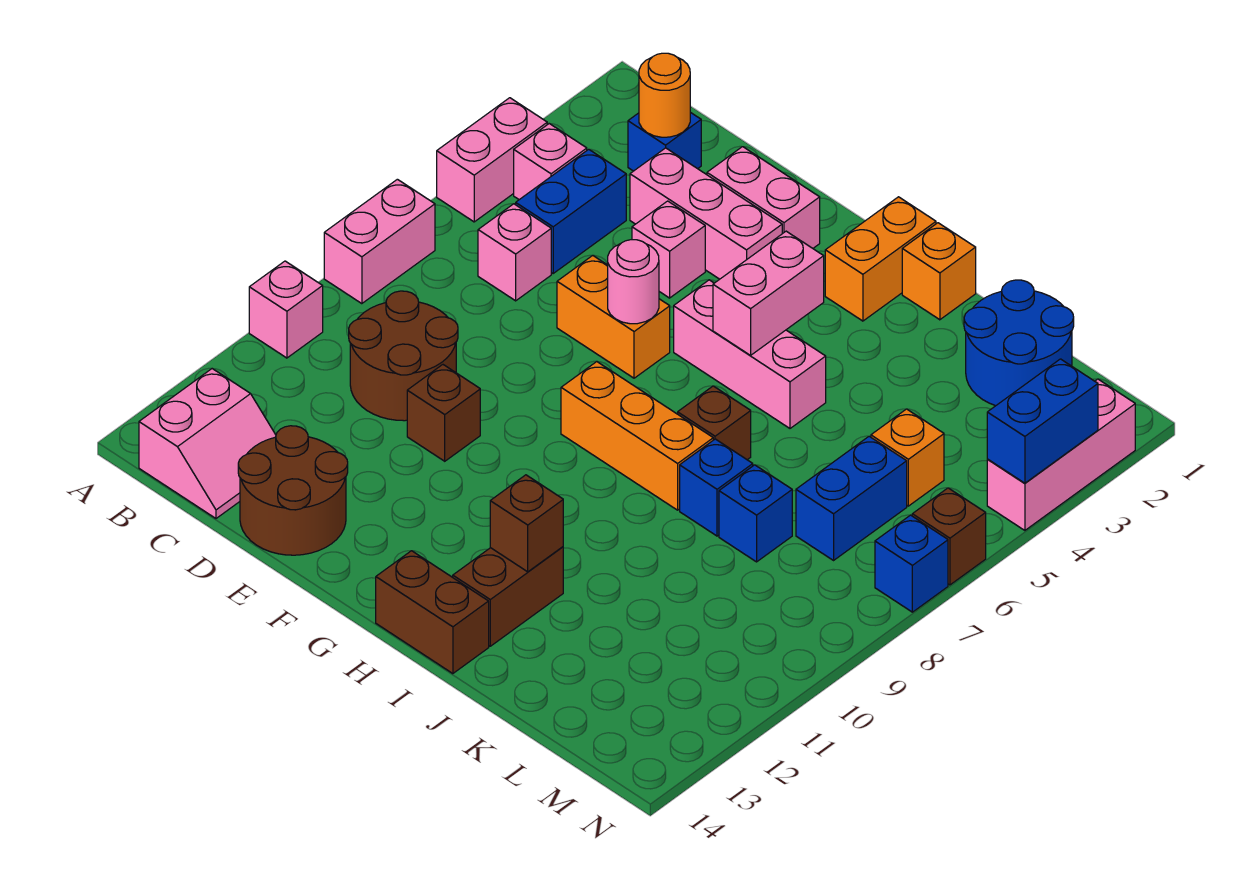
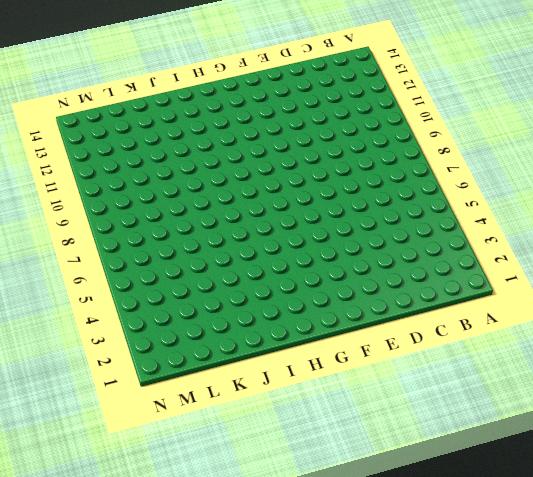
none -> pink 1x2 brick [437,98,547,222]
none -> pink 1x2 brick [324,179,435,304]
none -> pink 1x1 brick [249,261,323,358]
none -> pink 1x1 brick [514,124,587,200]

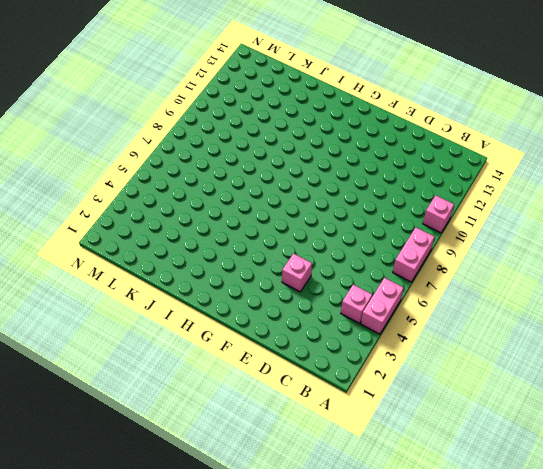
none -> pink 2x2 slope [139,369,276,518]
none -> blue 1x1 brick [628,112,701,171]
none -> blue 1x2 brick [516,149,626,273]
none -> pink 1x1 brick [478,204,551,301]

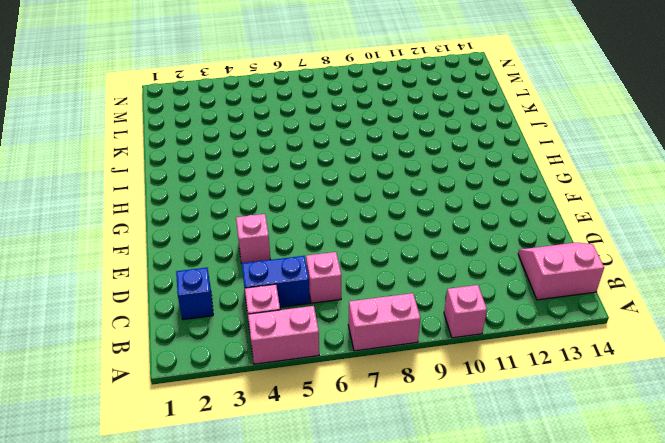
none -> brown 2x2 round brick [349,291,458,421]
none -> pink 1x3 brick [630,148,782,279]
none -> brown 2x2 round brick [238,426,348,555]
none -> pink 1x2 brick [707,147,820,248]

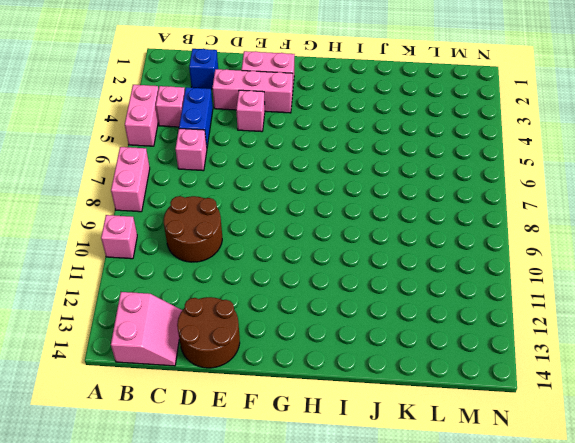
none -> orange 1x2 brick [557,255,670,378]
none -> brown 1x1 brick [407,365,480,461]
none -> pink 1x3 brick [674,280,826,428]
none -> orange 1x3 brick [561,362,713,510]

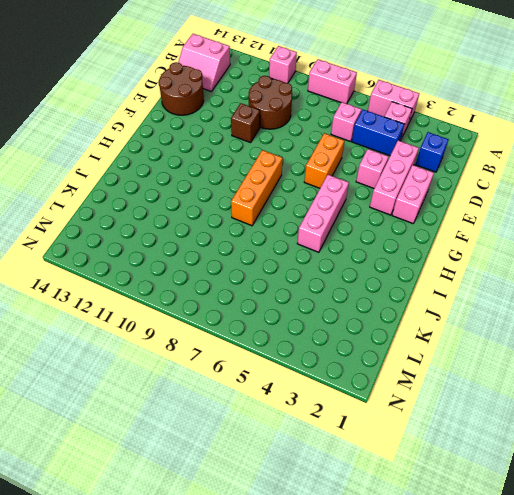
none -> orange 1x2 brick [825,197,936,321]
none -> brown 1x2 brick [376,551,489,674]
none -> orange 1x1 brick [902,223,976,320]
none -> brown 1x1 brick [678,386,751,460]

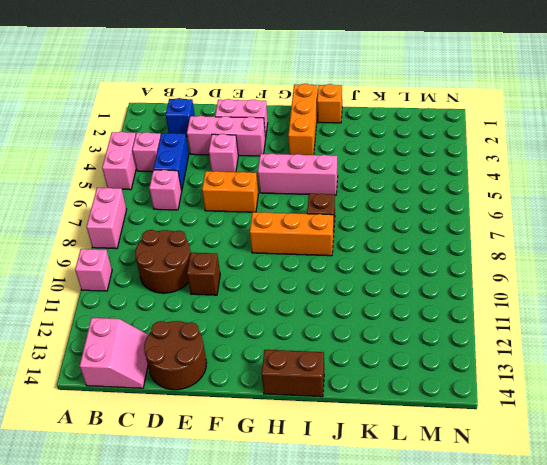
orange 1x3 brick [288,84,318,155] -> orange 1x2 brick [825,197,936,321]
none -> brown 1x2 brick [453,547,563,646]
none -> blue 1x1 brick [680,439,753,536]
none -> blue 2x2 round brick [964,280,1074,406]
none -> blue 1x1 brick [719,465,792,562]

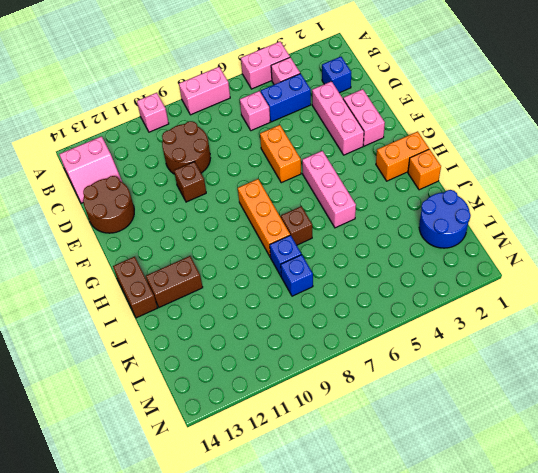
none -> pink 1x1 brick [632,201,705,298]
none -> orange 1x1 brick [871,409,944,506]
none -> blue 1x2 brick [796,436,907,560]
none -> pink 1x3 brick [987,379,1135,530]

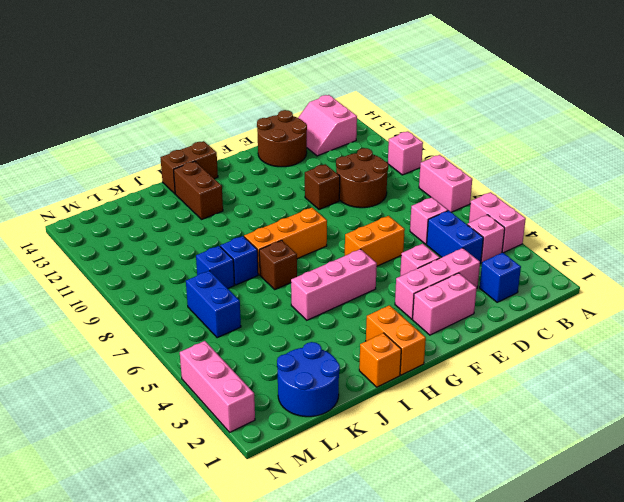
none -> orange 1x1 brick [871,409,944,506]
none -> brown 1x1 brick [912,488,986,585]
none -> blue 1x1 brick [875,515,948,612]
none -> orange 1x1 round brick [639,53,690,137]

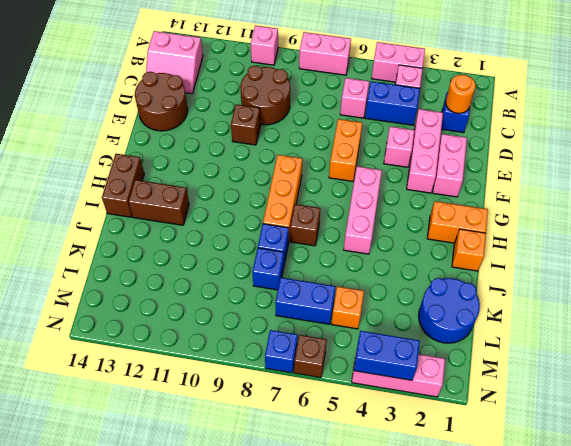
none -> pink 1x1 round brick [608,240,659,324]
none -> pink 1x2 brick [713,231,824,355]
none -> brown 1x1 brick [490,475,563,572]

